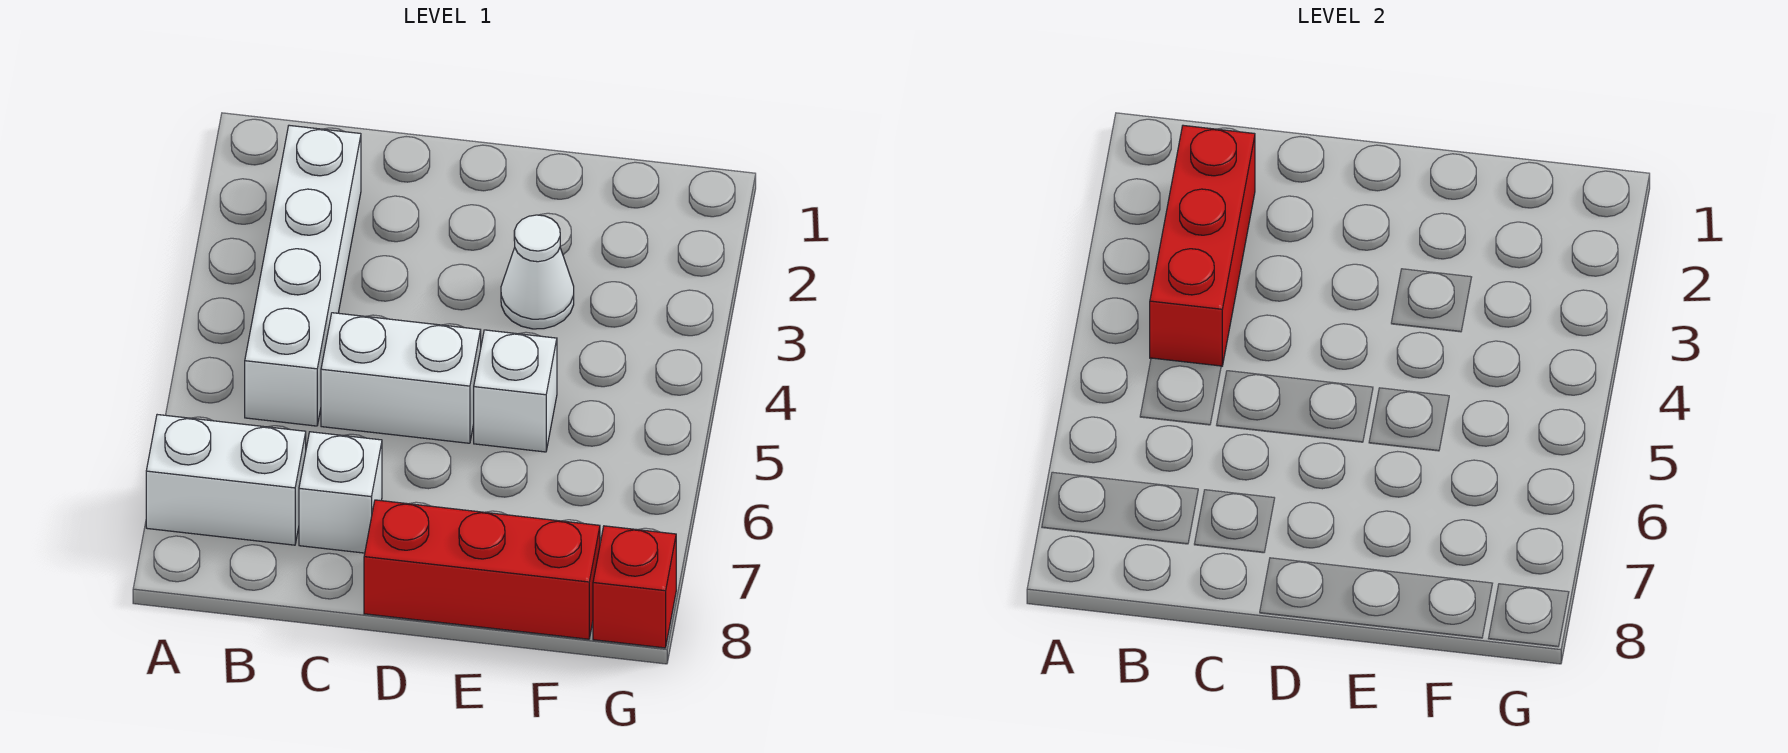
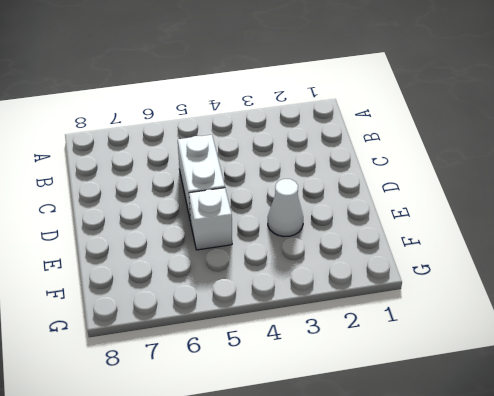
none -> white 1x2 brick [146,415,306,545]
none -> white 1x4 brick [245,125,361,426]

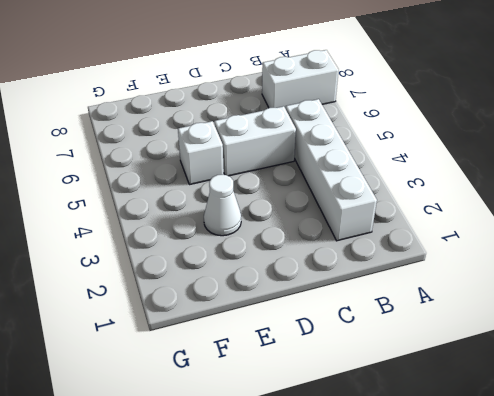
none -> white 1x1 brick [299,432,382,553]
none -> red 1x3 brick [364,500,600,639]

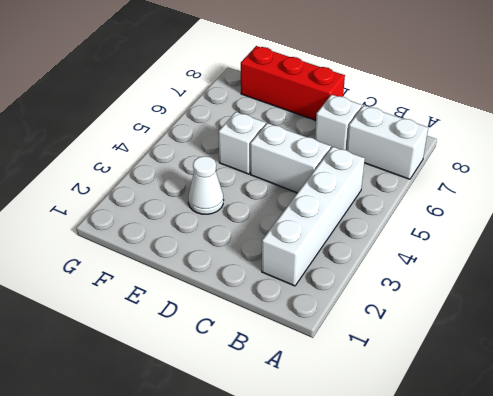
none -> red 1x1 brick [593,526,676,648]
none -> red 1x3 brick [1150,125,1255,367]

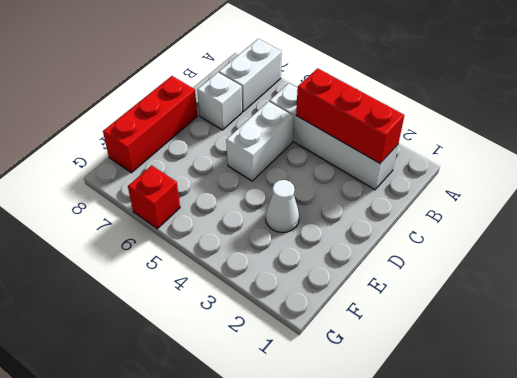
red 1x1 brick [128,165,180,229] -> red 1x1 brick moved to [593,526,676,648]
none -> white 1x1 brick [474,330,557,452]

